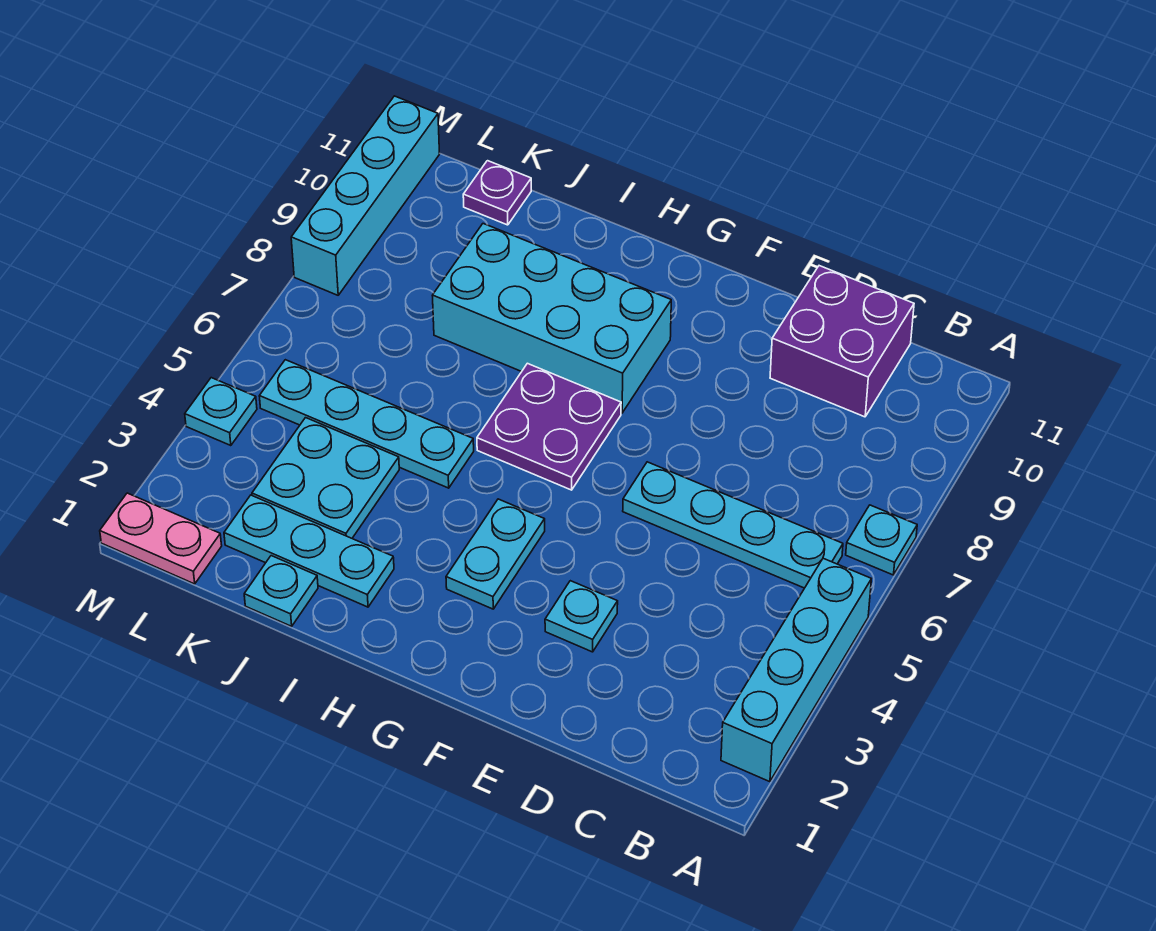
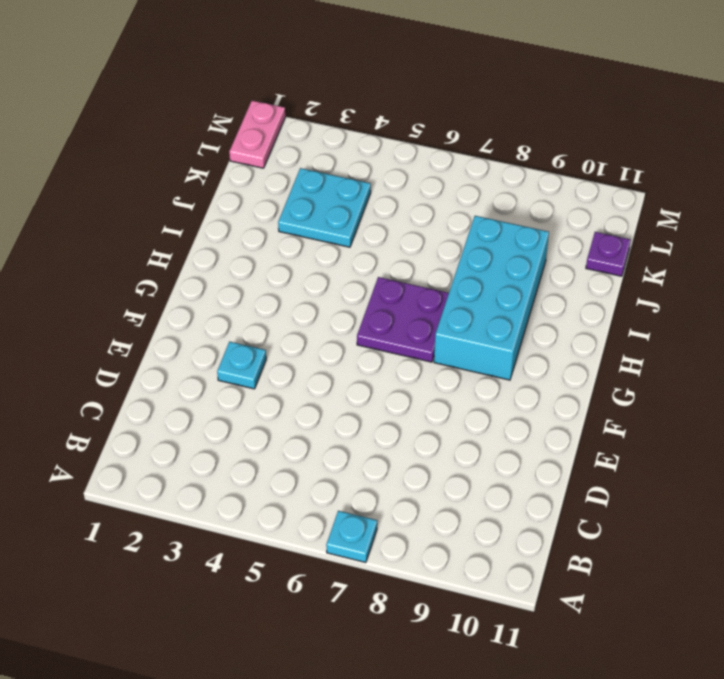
none -> cyan 1x4 brick [721,558,871,782]
none -> cyan 1x4 plate [623,462,843,588]
none -> purple 2x2 brick [770,266,914,417]

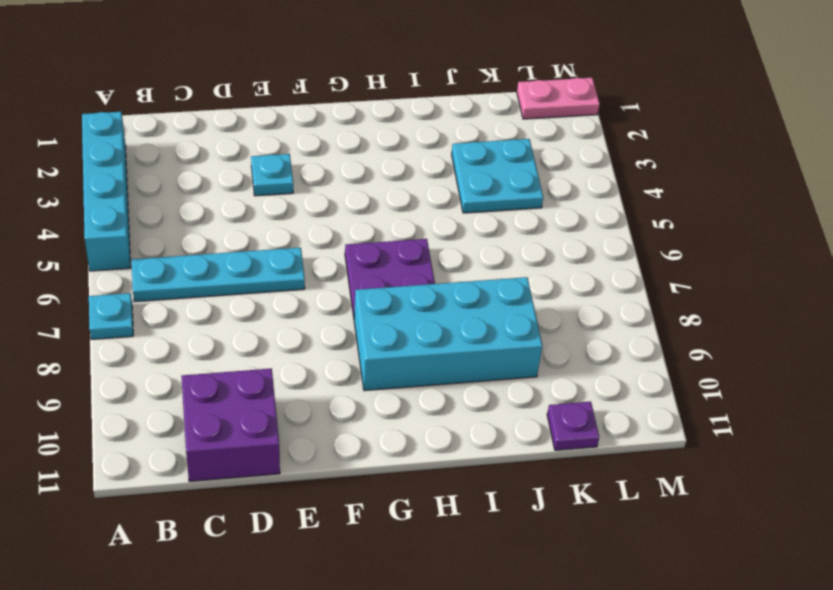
none -> cyan 1x2 plate [446,499,545,609]
none -> cyan 1x3 plate [224,495,394,607]
none -> cyan 1x4 plate [259,360,474,488]

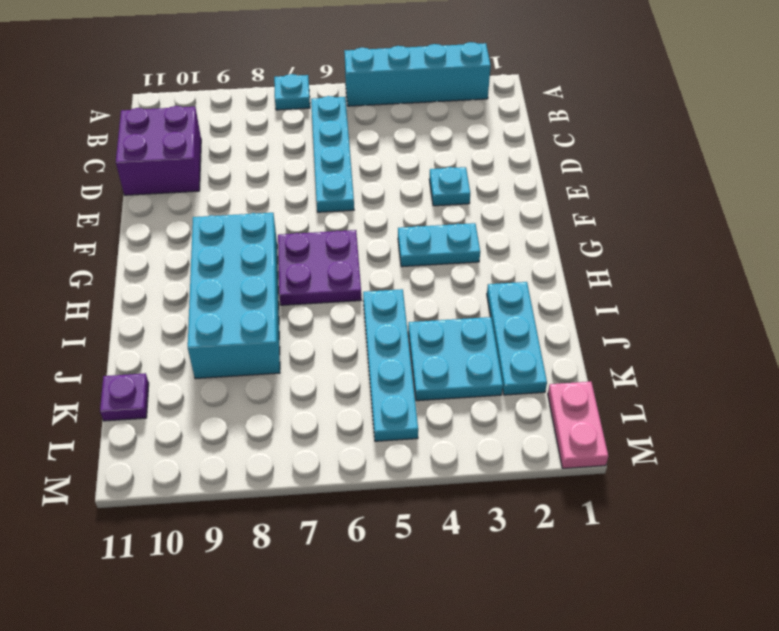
none -> cyan 1x1 plate [244,556,318,626]
none -> cyan 1x1 plate [185,378,257,446]
none -> cyan 1x4 brick [291,96,440,295]

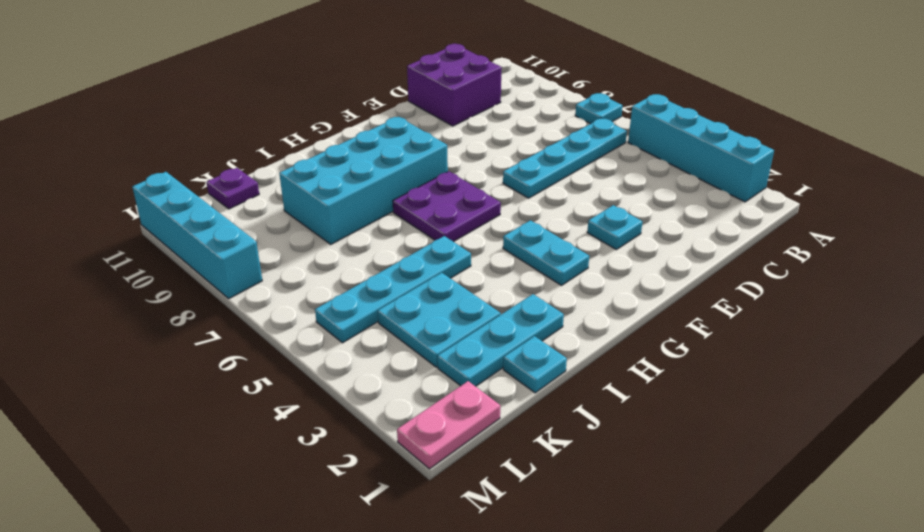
none -> cyan 1x1 plate [185,378,257,446]

